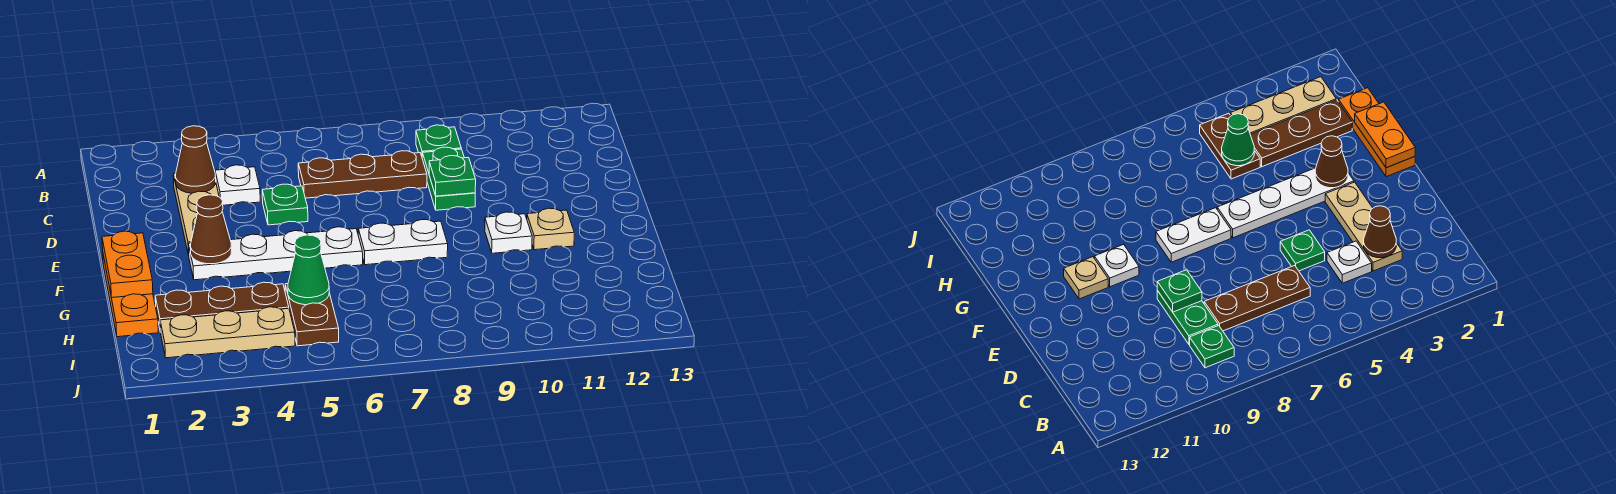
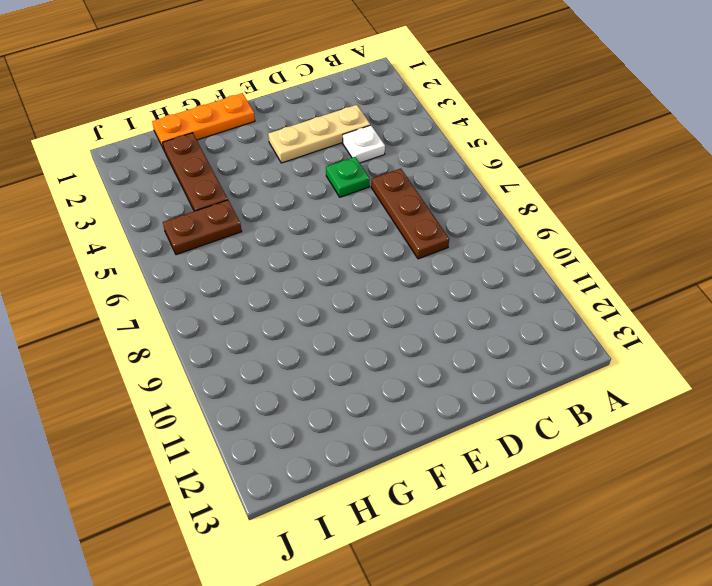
none -> green 1x1 plate [416,125,461,156]
none -> green 1x2 plate [422,147,475,210]
none -> white 1x4 plate [188,227,363,280]

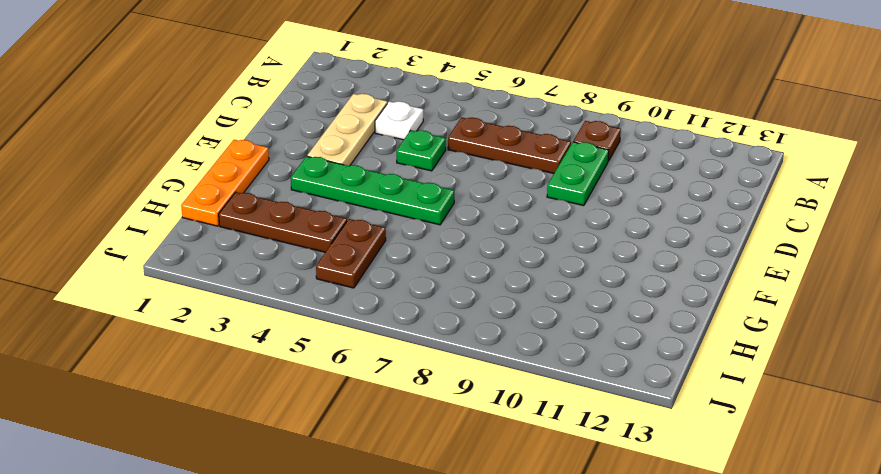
brown 1x1 plate [573,121,621,161] -> green 1x1 plate [416,125,461,156]
green 1x4 plate [291,156,454,225] -> white 1x4 plate [188,227,363,280]
none -> white 1x2 plate [358,220,448,265]
none -> white 1x1 plate [485,212,532,253]
none -> tan 1x1 plate [527,208,574,250]

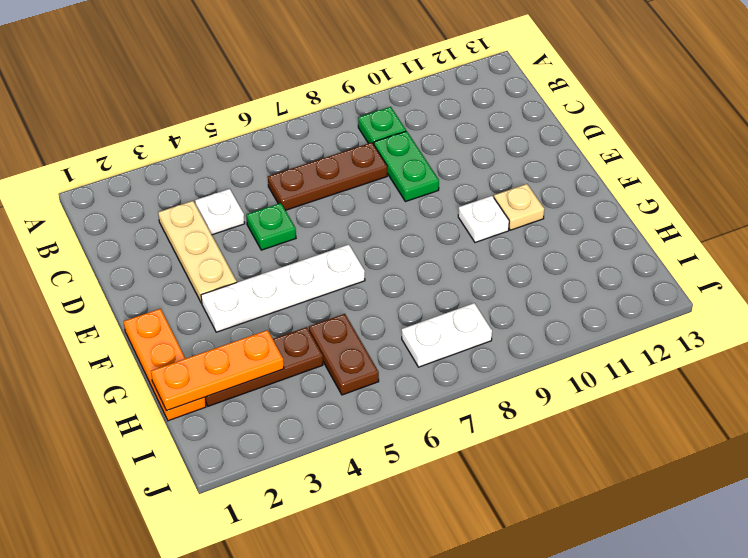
orange 1x3 plate [151,330,284,411] -> none
white 1x2 plate [402,303,492,367] -> white 1x2 plate moved to [358,220,448,265]
none -> tan 1x3 plate [160,307,295,358]
none -> brown 1x1 cone [175,126,216,193]
none -> green 1x1 plate [429,156,476,196]

